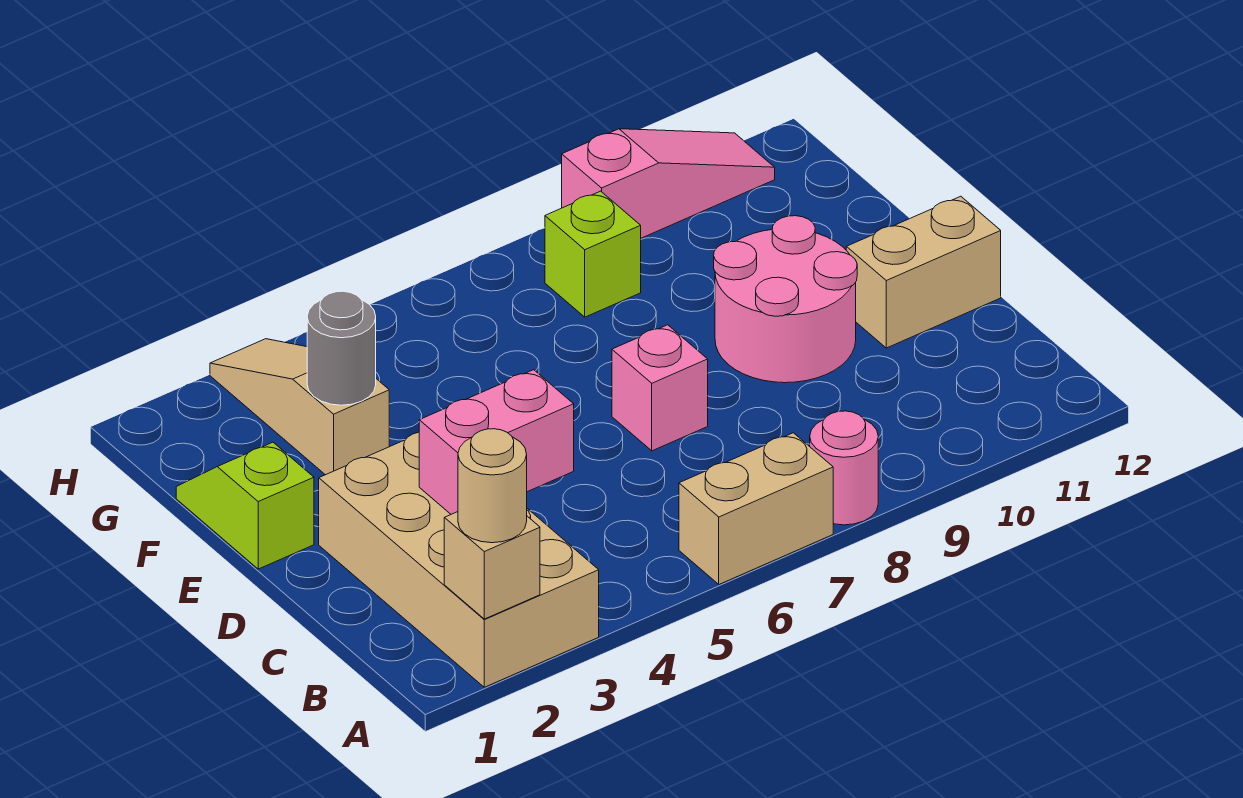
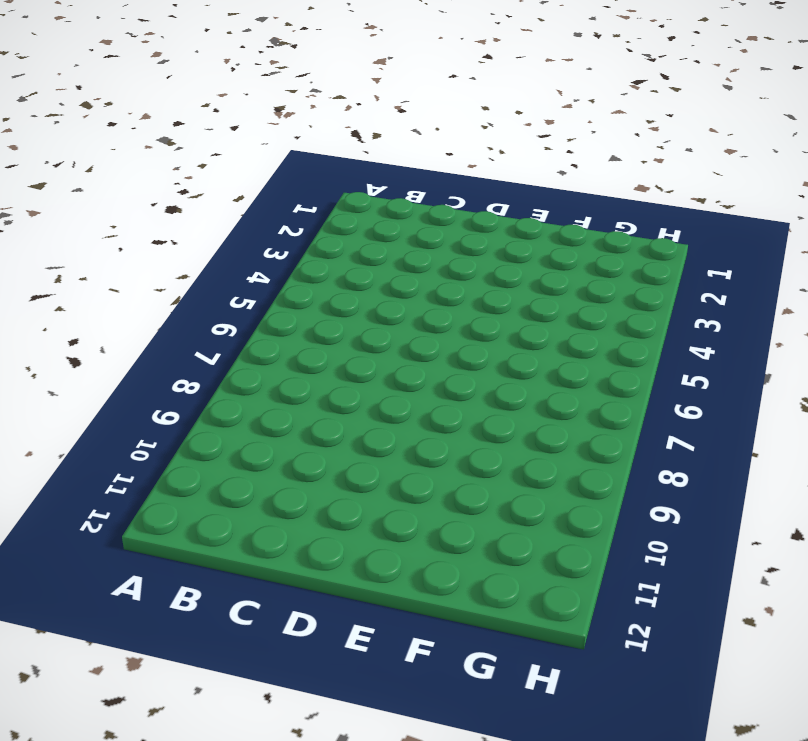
none -> tan 2x4 brick [319,432,599,687]
none -> tan 1x2 brick [679,433,833,584]
none -> pink 1x1 round brick [810,411,878,525]

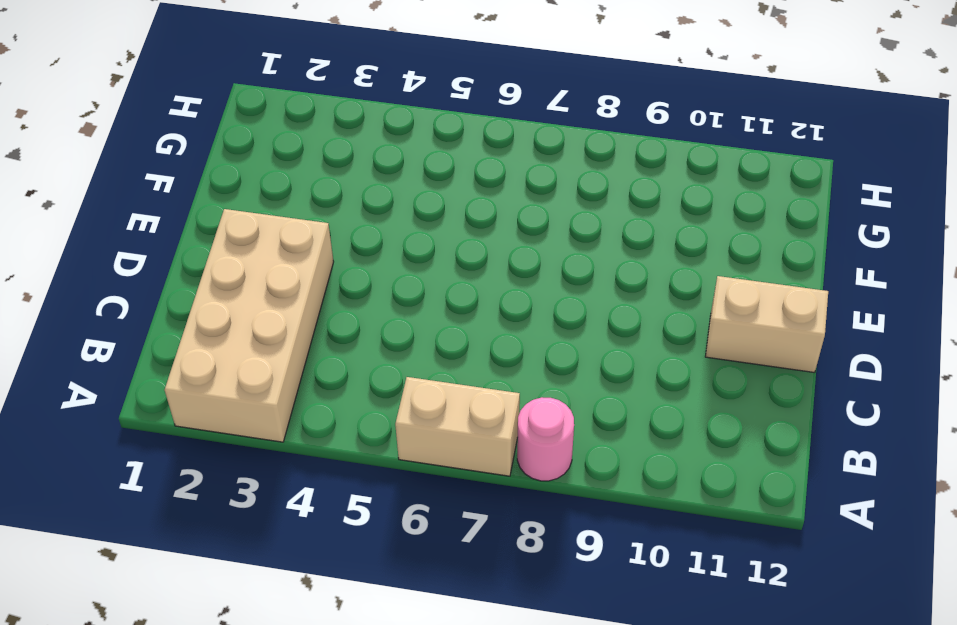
none -> pink 1x1 brick [612,325,708,451]
none -> pink 2x2 round brick [714,216,857,383]
none -> lime 1x2 slope [176,442,314,569]

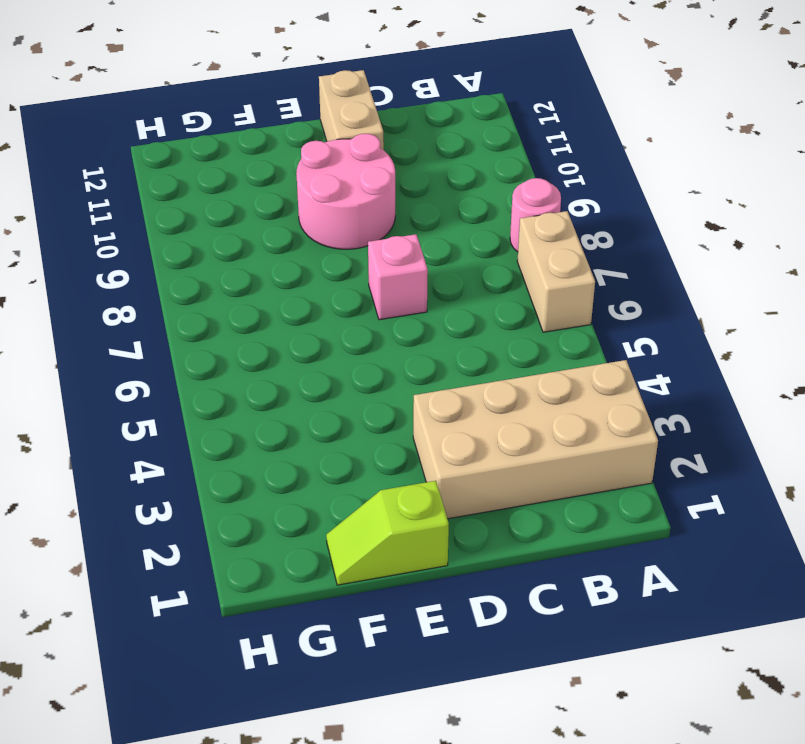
none -> tan 1x3 slope [210,339,389,475]
none -> lime 1x1 brick [545,191,641,317]
none -> pink 1x3 slope [562,129,775,238]

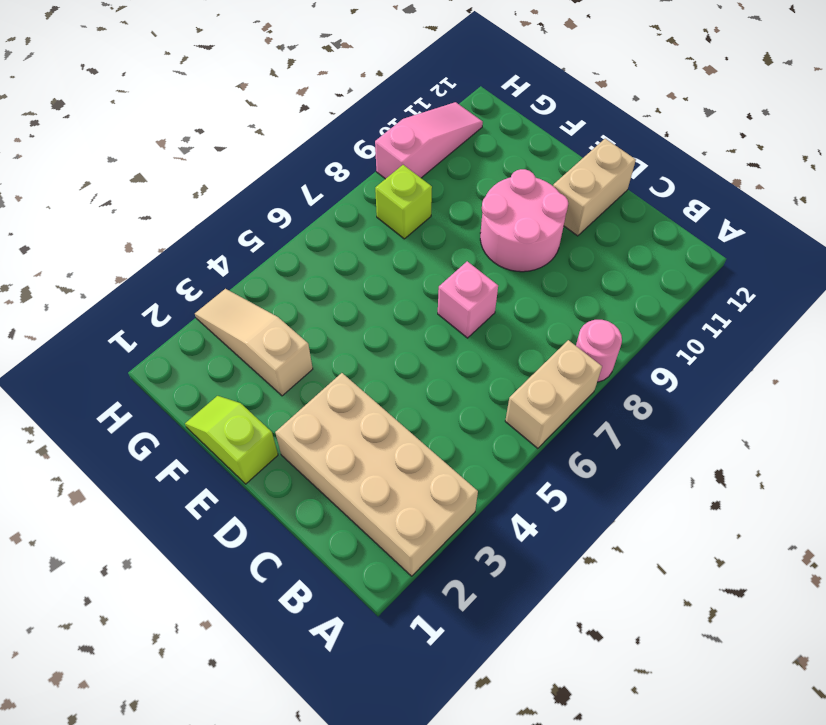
none -> tan 1x1 brick [444,512,540,619]
none -> pink 1x2 brick [419,370,574,514]
none -> grey 1x1 round brick [307,291,376,405]

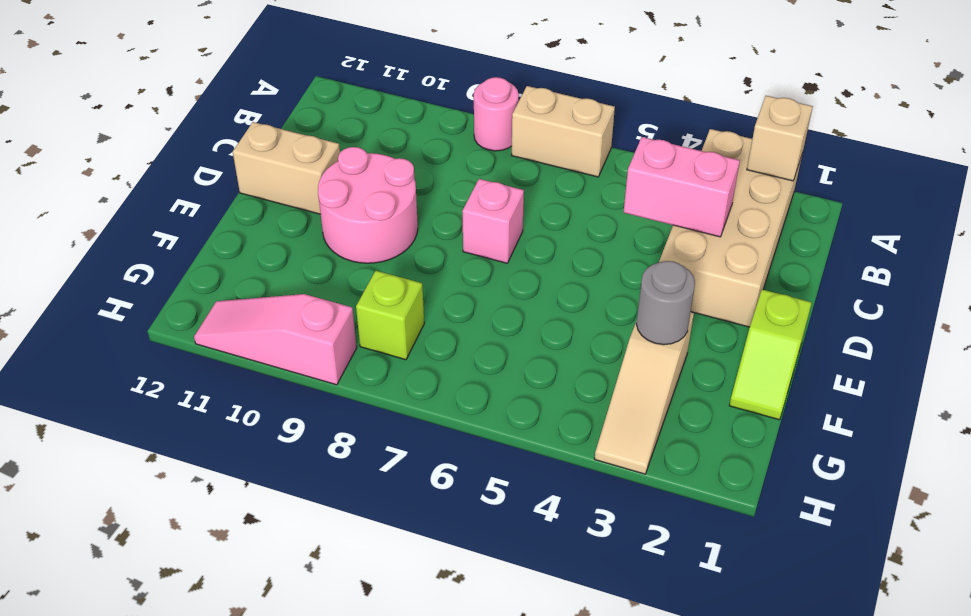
none -> tan 1x1 round brick [458,429,527,543]

